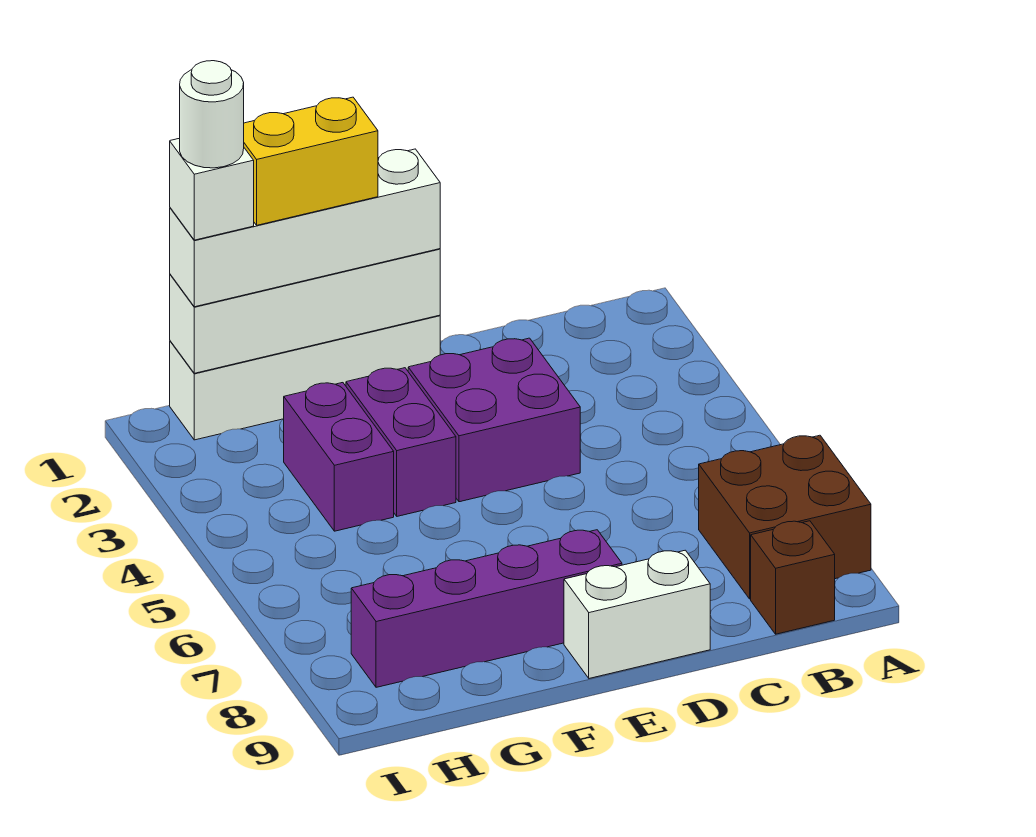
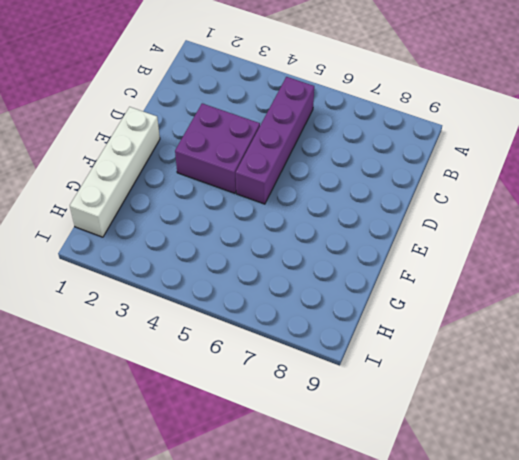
purple 1x4 brick [236,77,314,204] -> purple 1x4 brick moved to [351,530,622,687]
none -> brown 2x2 brick [699,435,871,599]
none -> brown 1x1 brick [751,521,835,634]
none -> white 1x2 brick [564,550,710,678]

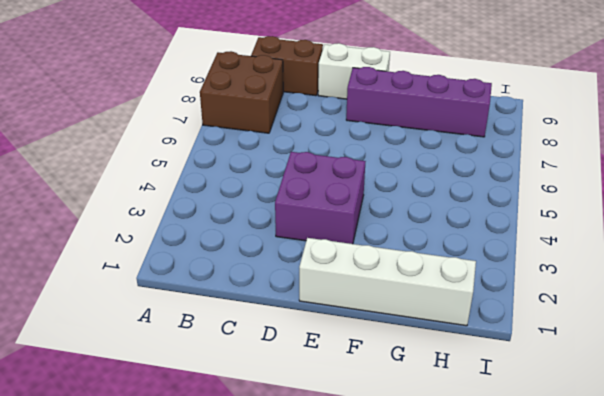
brown 1x2 brick [251,36,323,96] -> brown 1x1 brick [751,521,835,634]
none -> purple 1x2 brick [346,368,456,516]
none -> purple 1x2 brick [284,383,394,531]
none -> white 1x4 brick [170,249,440,373]

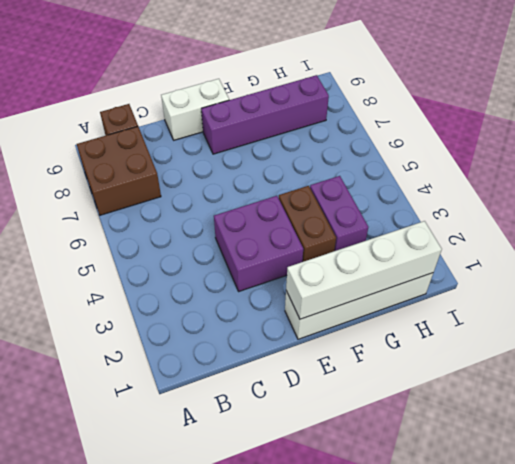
brown 1x2 brick [279,186,336,262] -> purple 1x2 brick [346,368,456,516]
none -> white 1x4 brick [170,149,440,307]
none -> yellow 1x2 brick [244,97,378,225]
none -> white 1x1 brick [170,138,254,240]

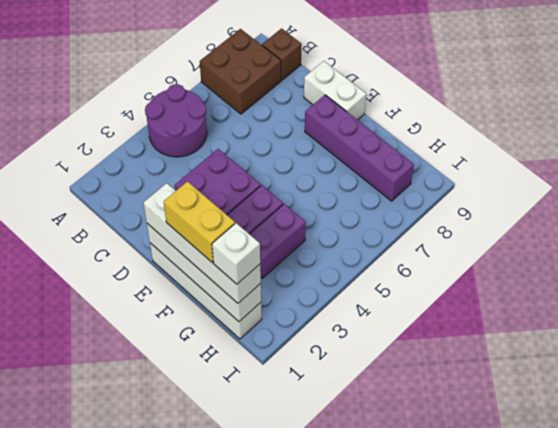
purple 2x2 round brick [145,84,207,157] -> none
none -> white 1x1 round brick [180,61,244,168]

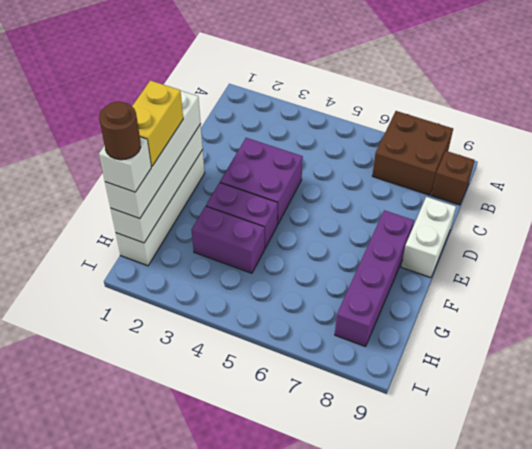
brown 1x1 round brick [99,102,141,160] -> white 1x1 round brick [180,61,244,168]

